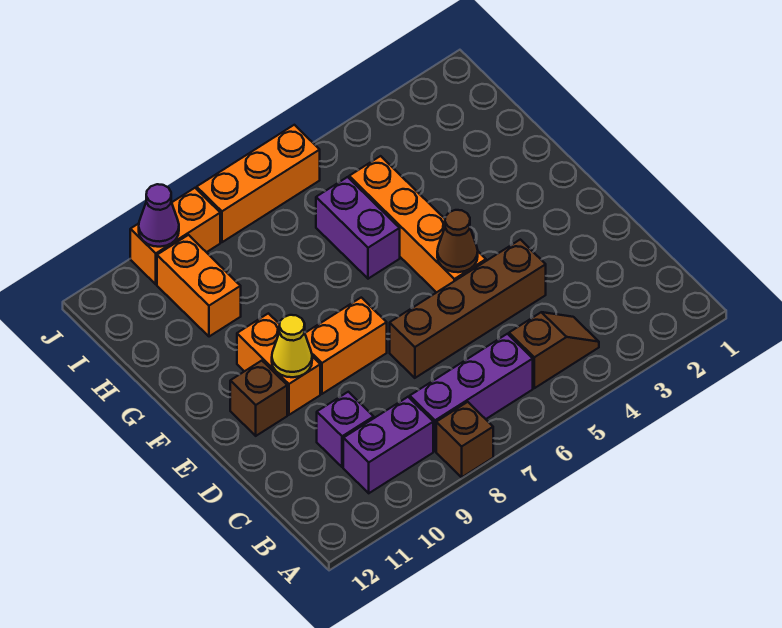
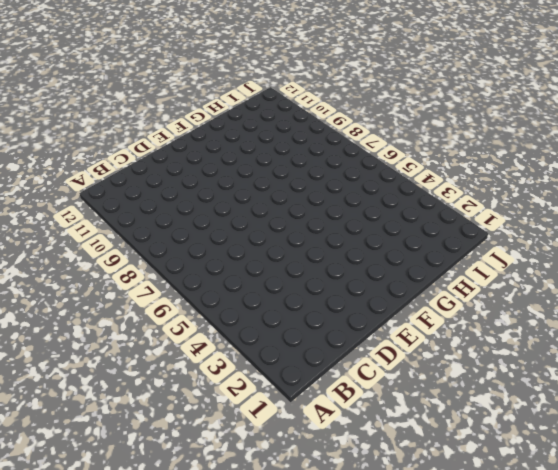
none -> brown 1x1 brick [436,402,493,477]
none -> brown 1x2 slope [509,312,599,388]
none -> purple 1x3 brick [410,334,533,451]

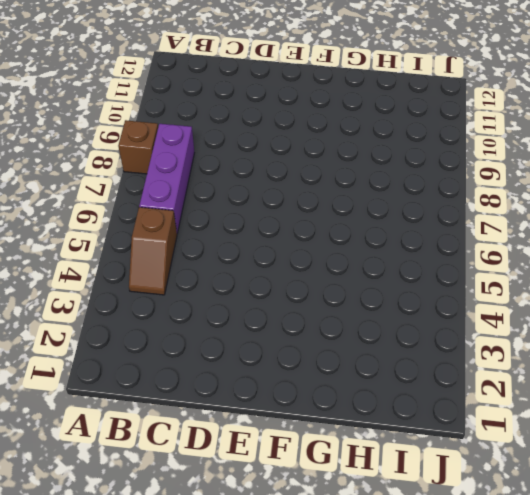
none -> purple 1x2 brick [343,397,433,493]
none -> purple 1x1 brick [317,392,374,467]
none -> brown 1x4 brick [390,240,546,378]

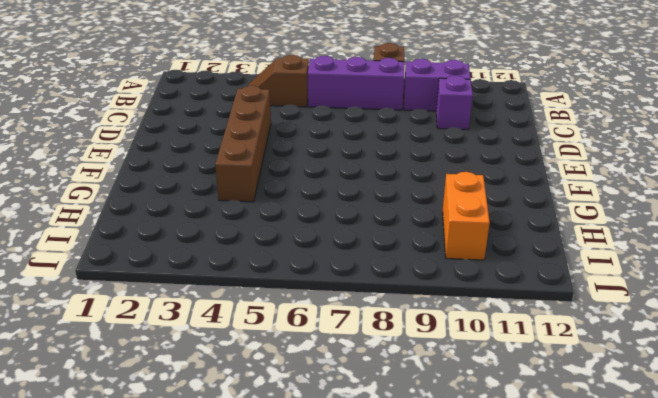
brown 1x4 brick [215,86,271,202] -> brown 1x4 brick turned to [390,240,546,378]
none -> orange 1x4 brick [349,156,486,293]
none -> orange 1x2 brick [305,298,387,394]
none -> orange 1x2 brick [237,313,320,415]

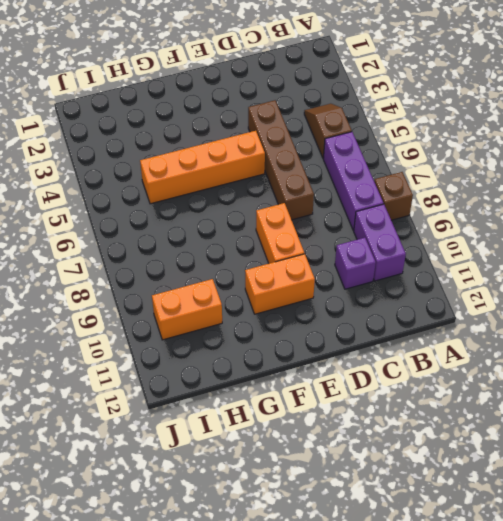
none -> brown 1x1 brick [230,361,287,436]
none -> purple 1x2 brick [316,177,400,279]
none -> orange 1x3 brick [197,125,320,242]

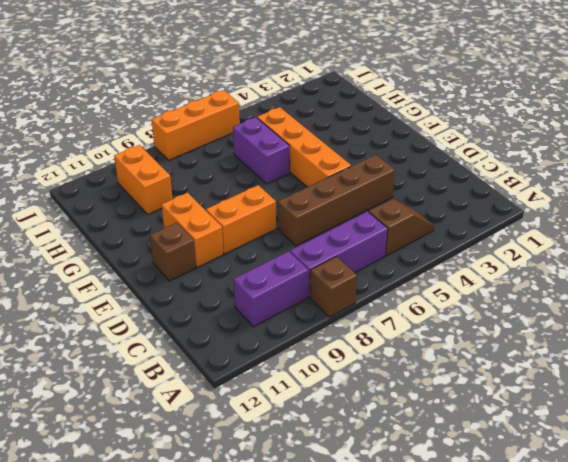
none -> purple 1x1 brick [317,392,374,467]
none -> orange 1x2 brick [130,188,220,284]
none -> brown 1x1 cone [437,210,478,272]

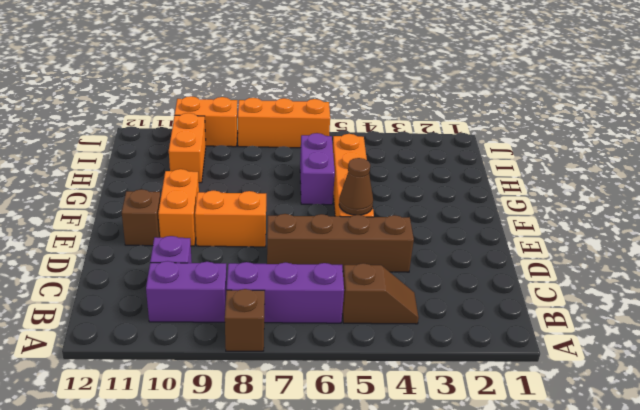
none -> yellow 1x1 cone [272,315,312,377]
none -> purple 1x1 cone [139,184,179,247]

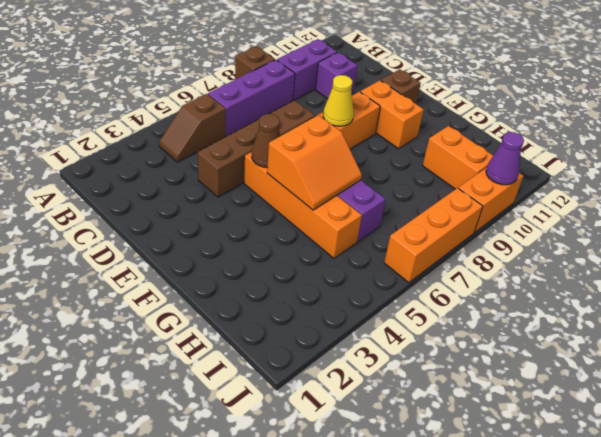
yellow 1x1 cone [323,75,354,126] -> yellow 1x1 cone moved to [272,315,312,377]
orange 2x2 slope [267,115,362,210] -> none

